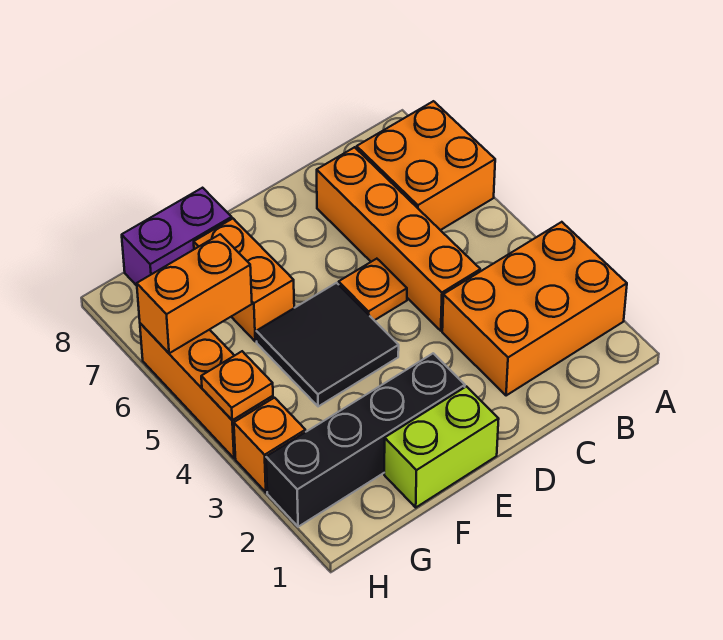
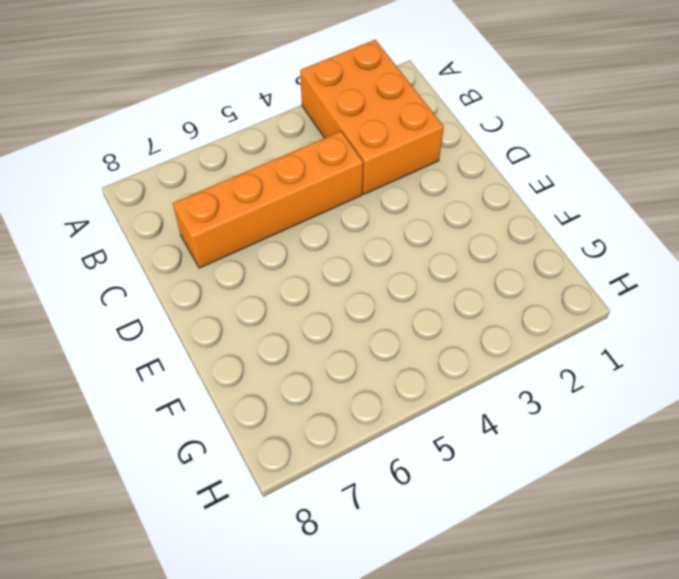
none -> orange 2x2 brick [357,101,495,230]
none -> orange 1x1 plate [339,259,407,320]
none -> lime 1x2 brick [384,387,499,507]

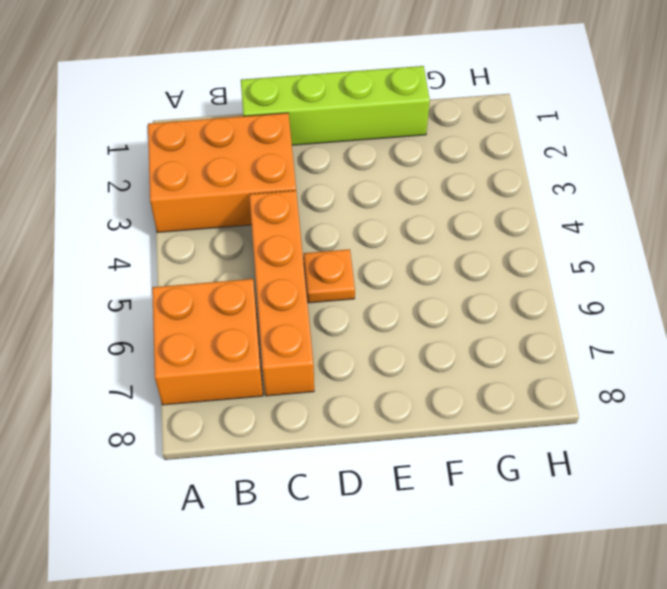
lime 1x4 brick [241,66,430,145] -> lime 1x2 brick [384,387,499,507]
none -> black 1x4 brick [266,353,465,527]
none -> black 2x2 tile [256,283,399,407]
none -> orange 1x2 brick [194,219,294,341]

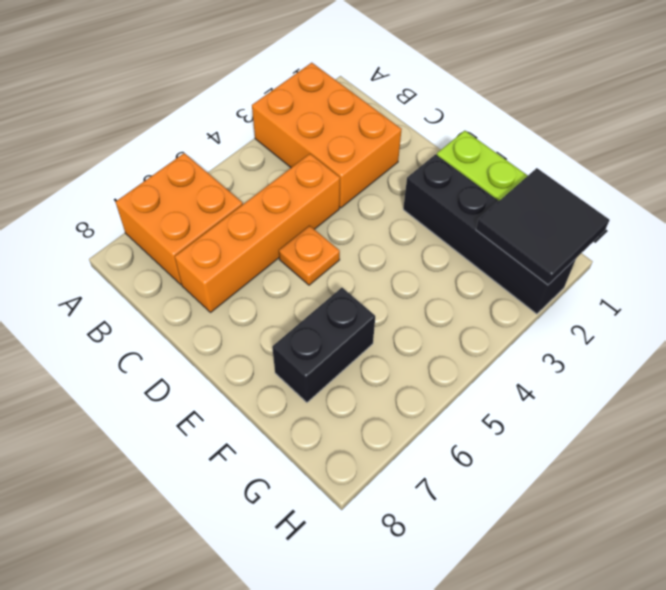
black 1x2 brick [272,288,375,402] -> orange 1x2 brick [194,219,294,341]
black 2x2 tile [476,168,610,285] -> black 2x2 tile moved to [256,283,399,407]
none -> purple 1x2 brick [122,188,232,286]
none -> orange 1x1 brick [234,398,306,492]
none -> orange 1x3 brick [140,323,273,458]

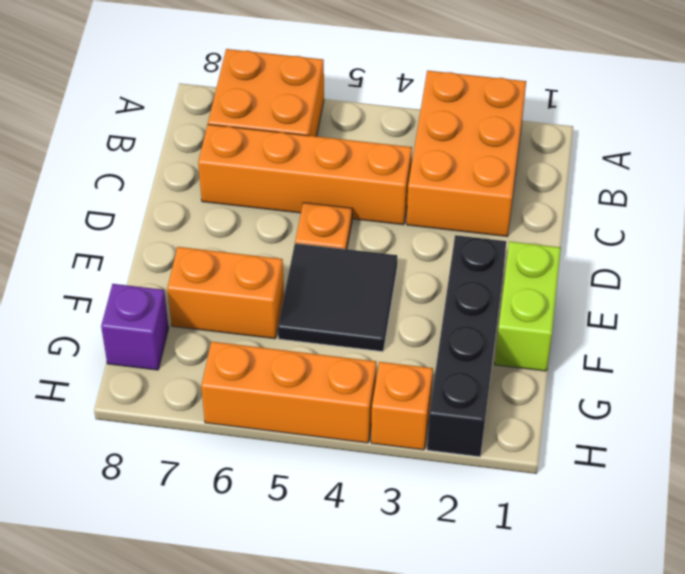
purple 1x1 brick [101,284,169,370] -> purple 1x2 brick [122,188,232,286]
none -> orange 1x2 brick [137,234,252,353]
none -> orange 1x1 plate [201,351,273,420]

